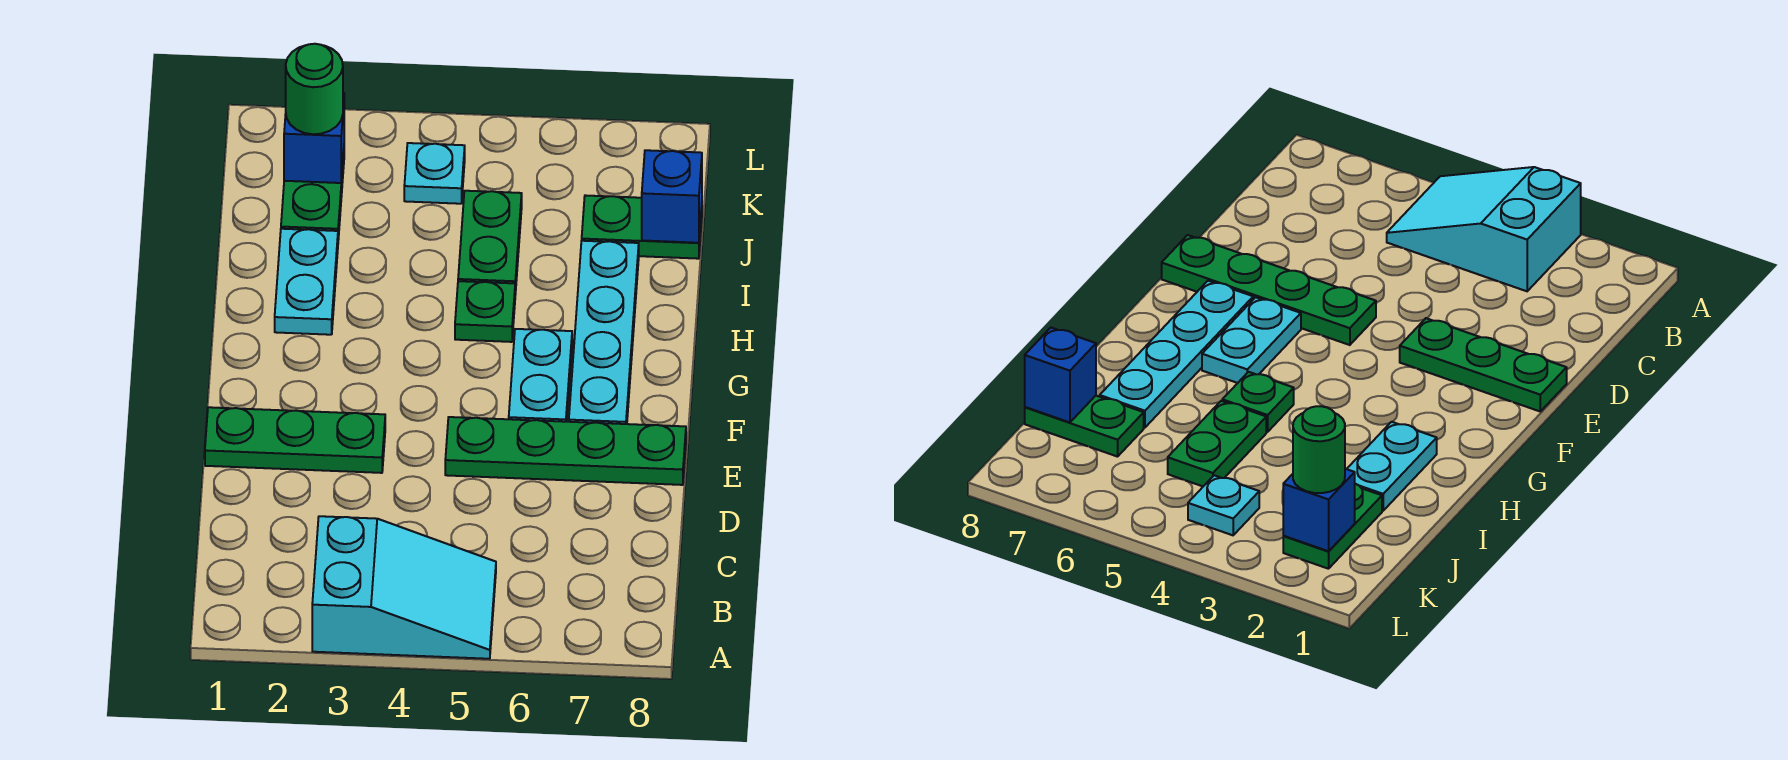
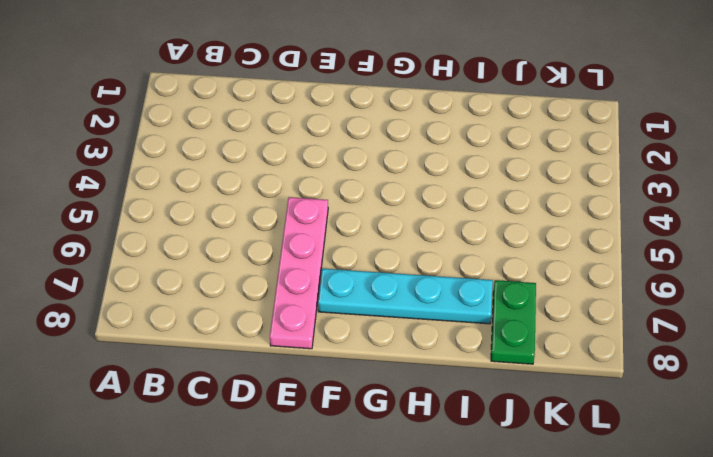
pink 1x4 plate [270,197,328,349] -> green 1x4 plate [445,417,686,485]
none -> cyan 2x3 slope [312,516,496,659]
none -> green 1x3 plate [205,407,385,473]
none -> cyan 1x2 plate [509,329,572,422]

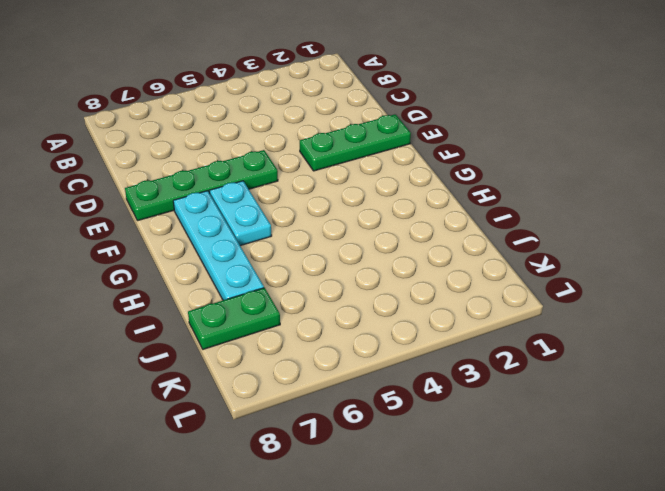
none -> cyan 2x3 slope [312,516,496,659]
none -> cyan 1x2 plate [275,229,338,335]
none -> green 1x1 plate [455,281,515,342]

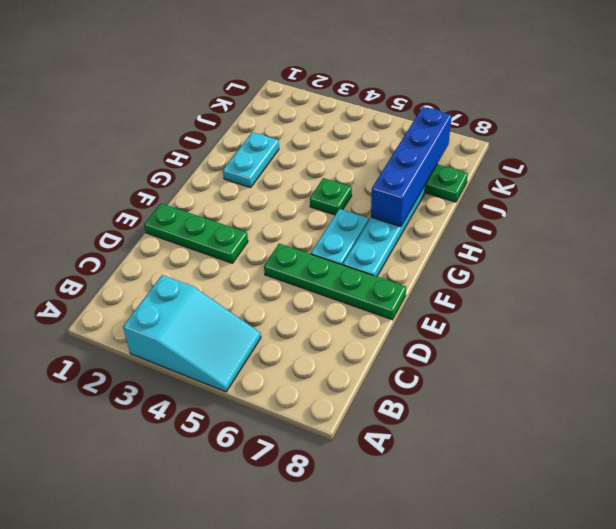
blue 1x4 brick [371,107,452,227] -> none
none -> green 1x2 plate [458,191,522,295]
none -> green 1x2 plate [281,153,344,240]
none -> cyan 1x1 plate [404,143,465,204]

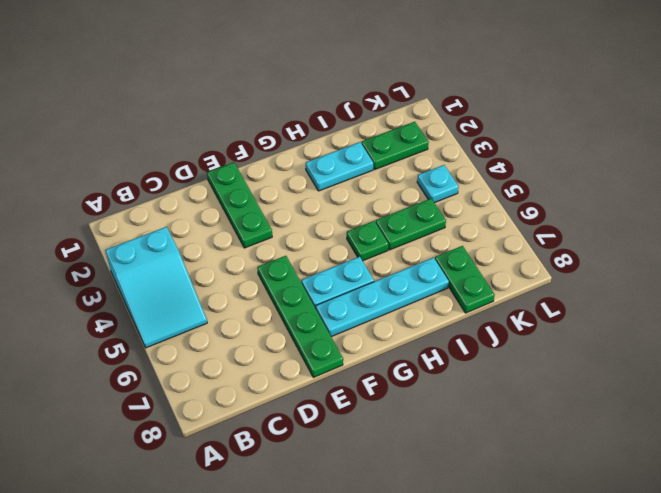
none -> blue 1x1 brick [642,150,702,243]
none -> blue 1x1 brick [284,93,344,183]
none -> green 1x1 round brick [286,44,343,134]

